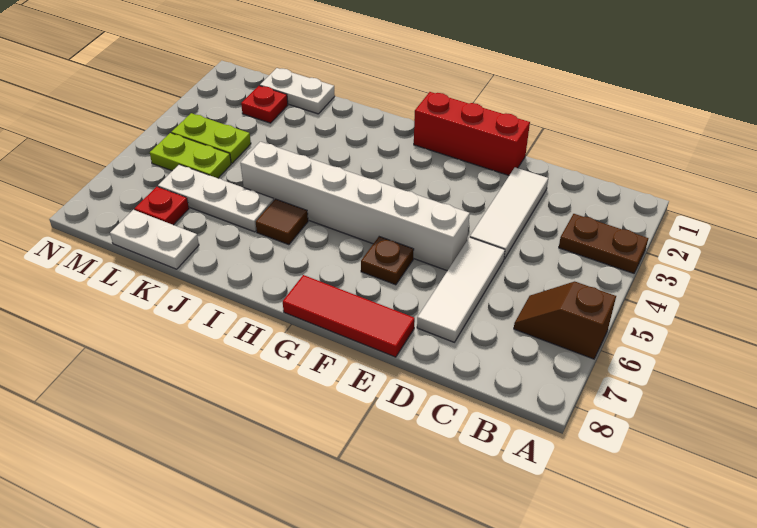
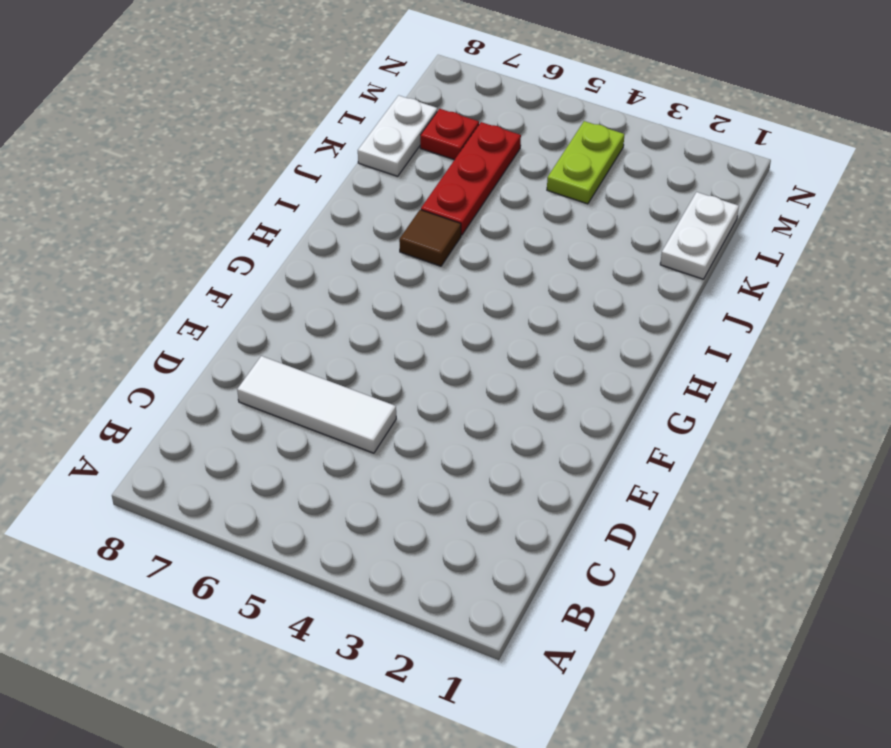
red 1x3 plate [421,122,521,235] -> white 1x3 plate [158,165,274,232]
none -> brown 1x2 plate [559,214,649,273]
none -> brown 1x2 slope [514,282,616,359]
none -> white 1x3 tile [470,167,548,259]

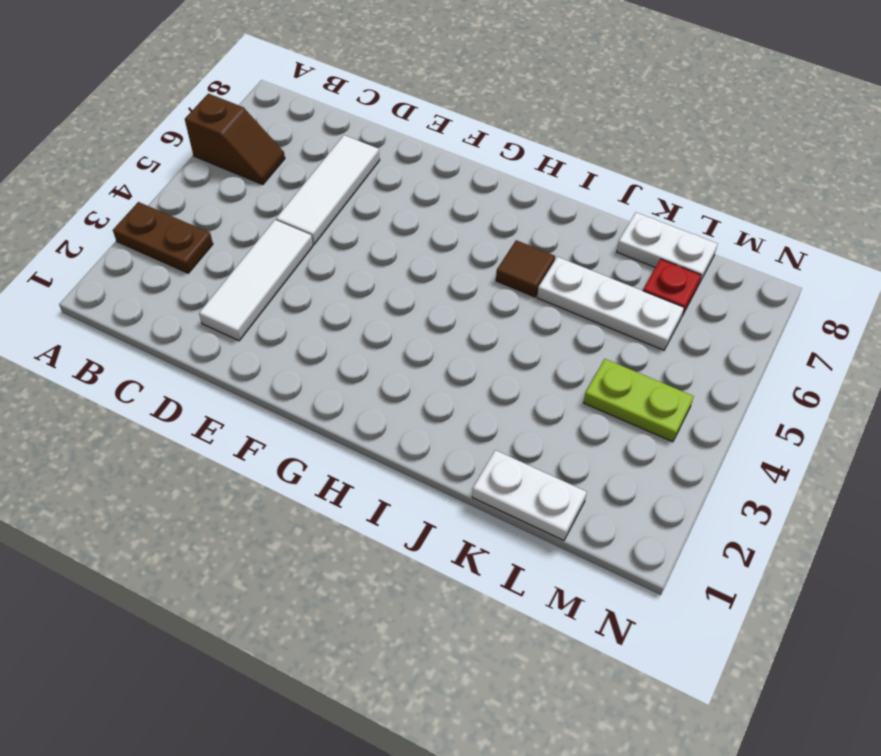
none -> red 1x3 brick [414,92,530,175]
none -> white 1x6 brick [240,142,470,271]
none -> red 1x3 tile [283,275,415,357]

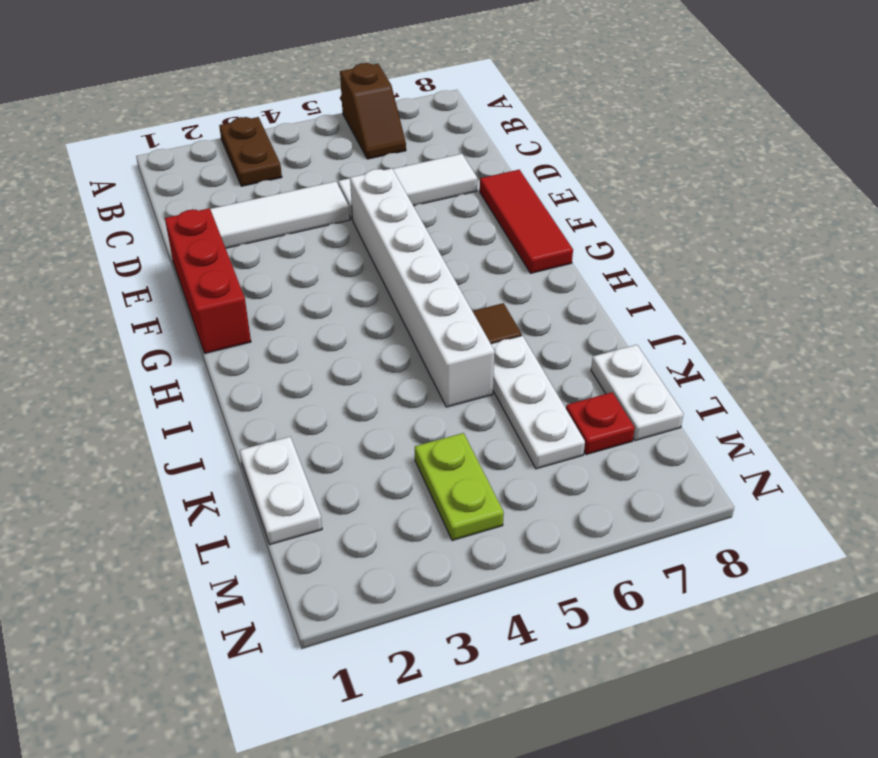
none -> brown 1x1 plate [361,237,414,285]
none -> red 1x1 plate [241,86,288,123]
none -> lime 1x2 plate [150,133,231,178]

